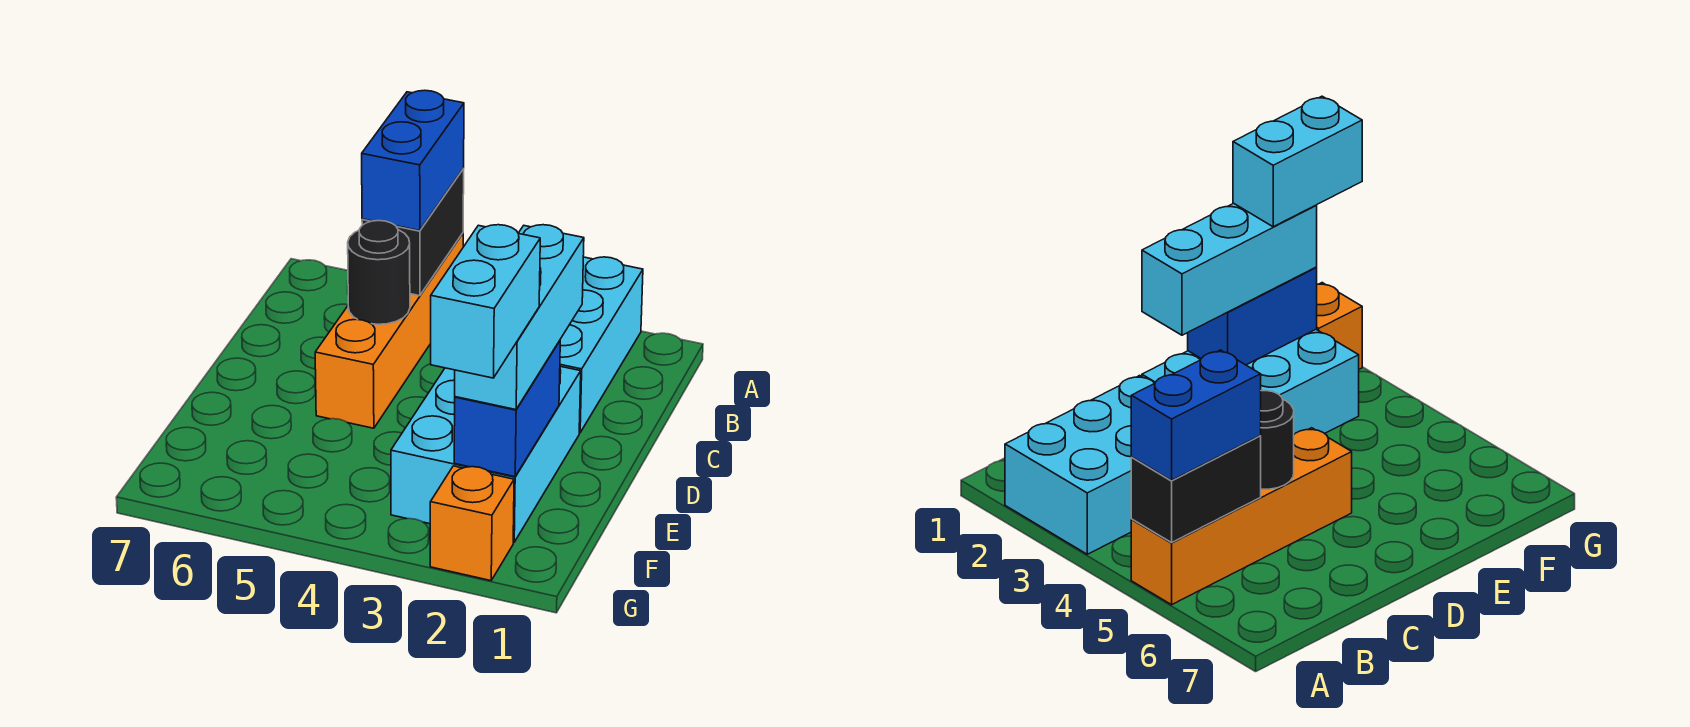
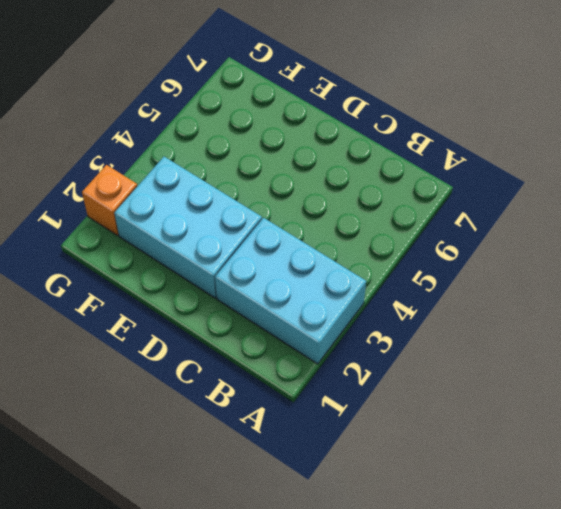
none -> orange 1x4 brick [315,233,463,428]
none -> black 1x2 brick [362,169,464,296]

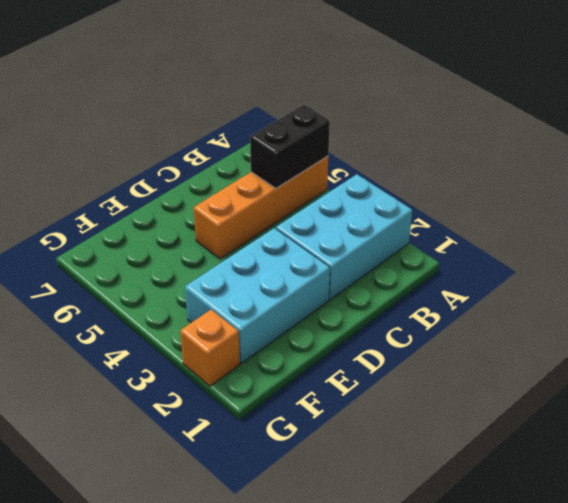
none -> black 1x1 round brick [348,221,410,324]
none -> blue 1x2 brick [454,341,560,477]

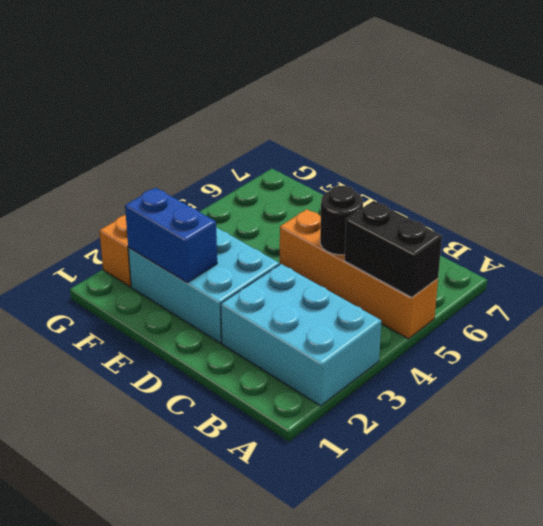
none -> blue 1x2 brick [362,90,464,231]
none -> cyan 1x3 brick [455,225,584,410]

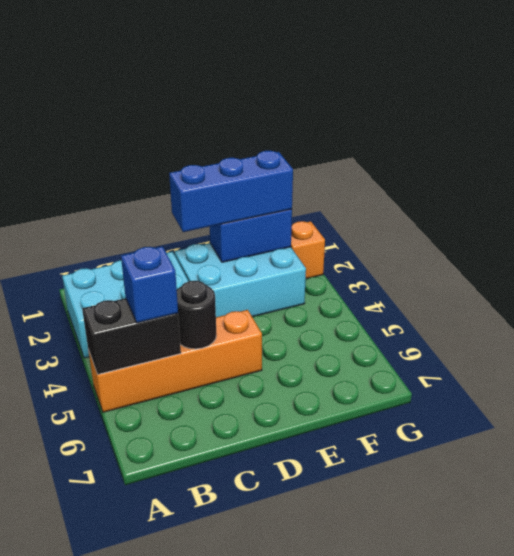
blue 1x1 brick [121,246,178,323] -> blue 1x2 brick [362,90,464,231]
blue 1x3 brick [169,151,293,232] -> cyan 1x3 brick [455,225,584,410]
none -> cyan 1x2 brick [431,225,540,378]

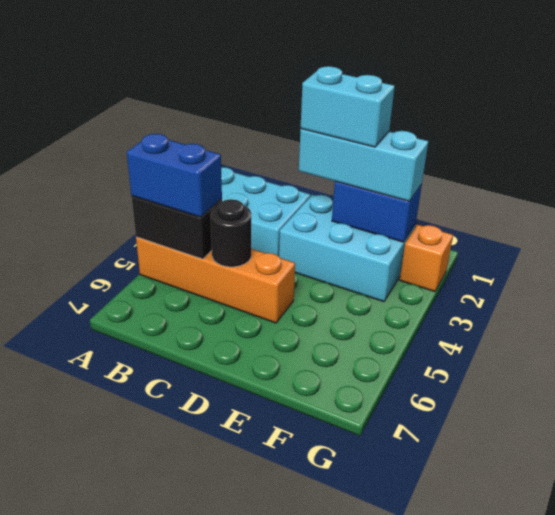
cyan 1x2 brick [301,66,395,147] -> cyan 1x2 brick moved to [431,225,540,378]

